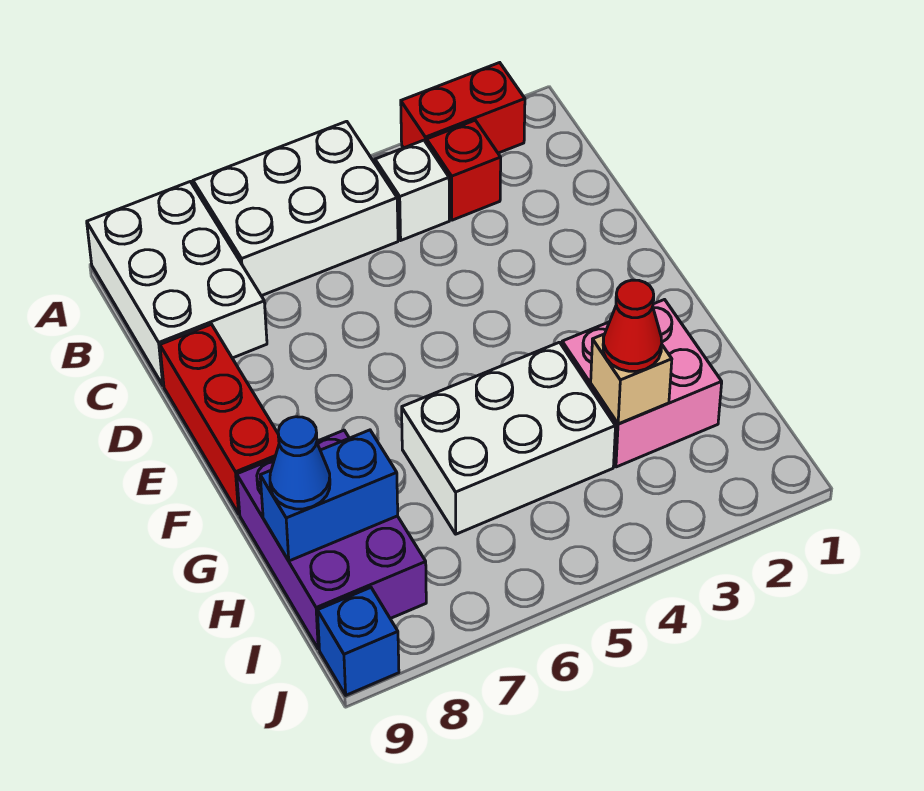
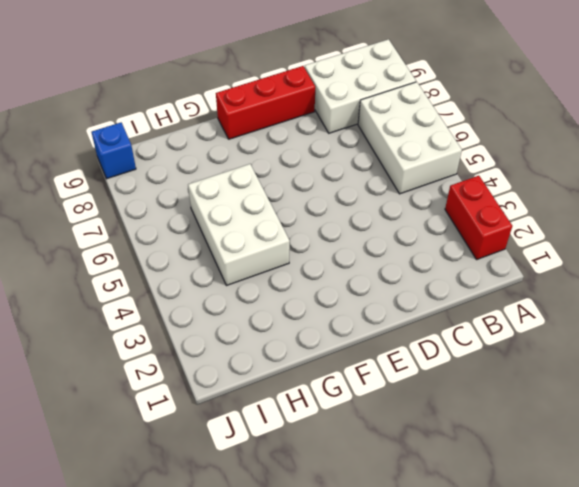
none -> red 1x1 brick [427,120,501,220]
none -> white 1x1 brick [375,140,449,240]
none -> pink 2x2 brick [562,300,722,467]

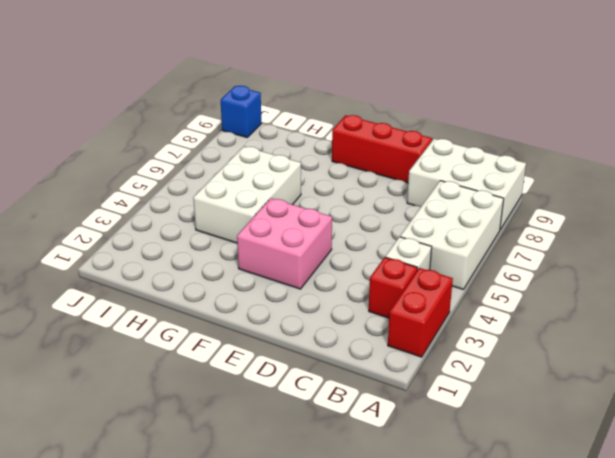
pink 2x2 brick [237,198,332,289] -> pink 2x2 brick moved to [562,300,722,467]
none -> purple 2x3 brick [237,430,426,649]
none -> tan 1x1 brick [591,334,672,424]
none -> blue 1x2 brick [260,430,398,561]

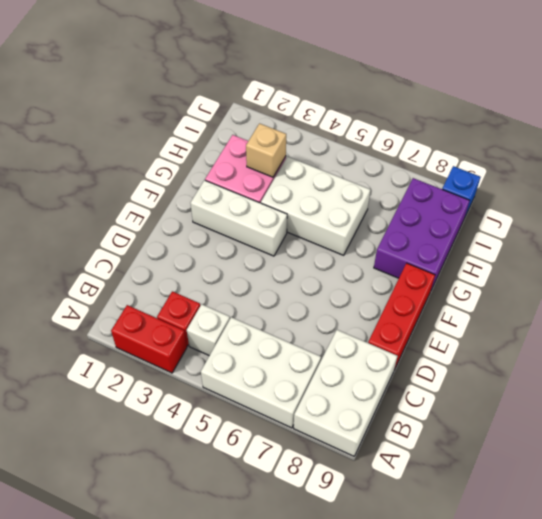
white 1x3 brick [191,180,287,256] -> none
none -> blue 1x2 brick [260,430,398,561]
none -> red 1x1 cone [603,280,662,371]
none -> blue 1x1 cone [270,417,330,509]

